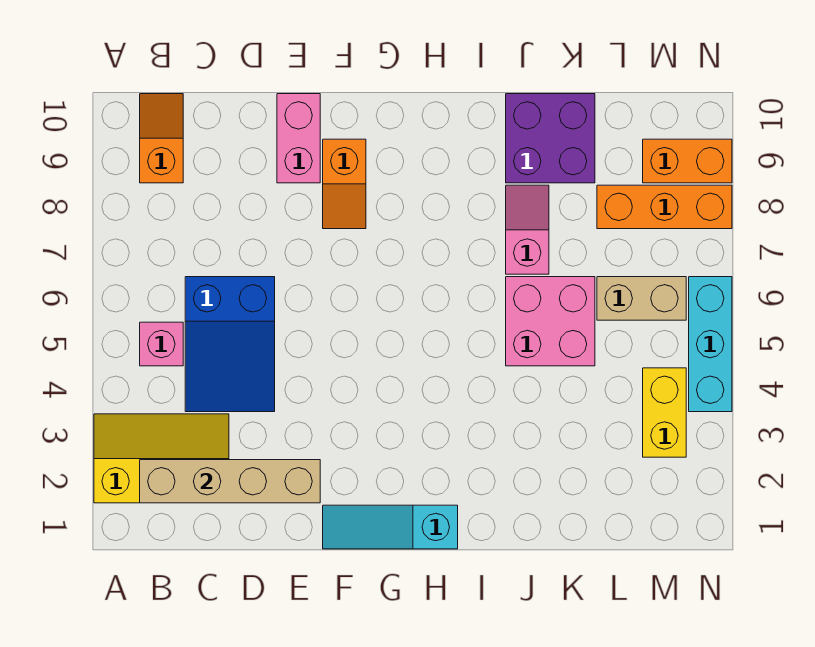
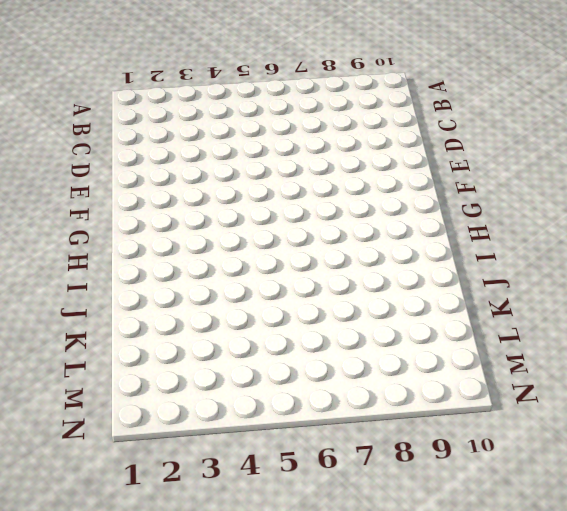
none -> yellow 2x3 slope [94,414,229,503]
none -> pink 1x1 brick [140,322,183,366]
none -> orange 1x2 slope [140,94,183,183]

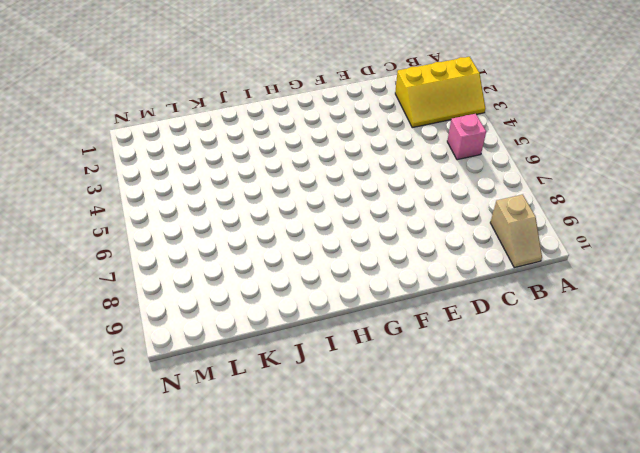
tan 1x2 slope [490,195,542,268] -> orange 1x2 slope [140,94,183,183]
none -> blue 2x3 slope [185,277,275,412]
none -> pink 1x2 brick [277,94,320,183]
none -> cyan 1x3 slope [323,505,458,549]

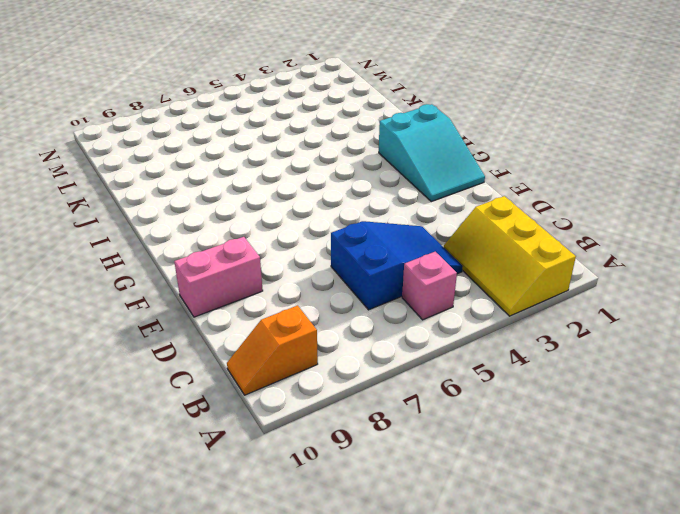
cyan 2x3 slope [379,104,485,202] -> cyan 1x3 slope [323,505,458,549]
none -> orange 1x2 slope [323,139,366,229]
none -> pink 2x2 brick [506,277,595,366]
none -> pink 1x2 slope [506,185,549,274]

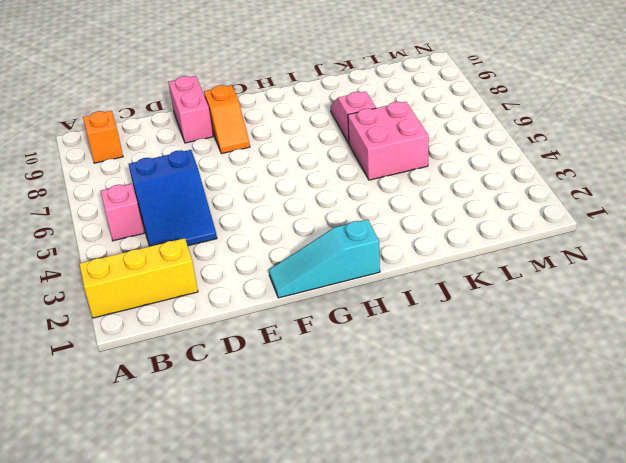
none -> purple 2x2 brick [506,94,595,183]
none -> tan 1x2 brick [597,277,686,320]
none -> orange 1x3 brick [597,185,732,229]

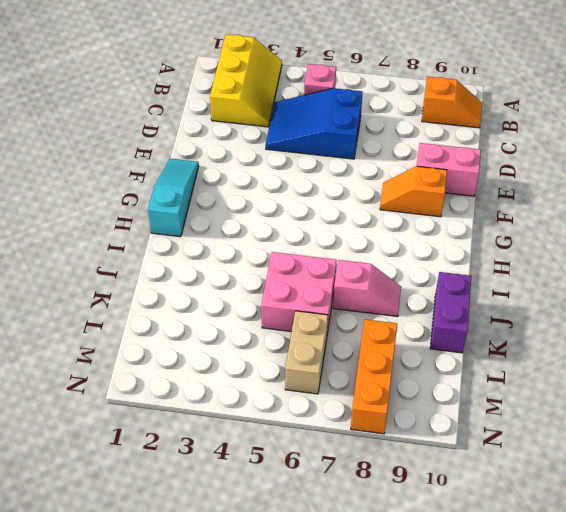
purple 1x2 brick [430,272,472,353] -> purple 2x2 brick [506,94,595,183]
none -> yellow 1x2 brick [643,368,686,457]
none -> orange 1x2 brick [643,139,732,183]
none -> cyan 1x3 brick [689,277,732,412]

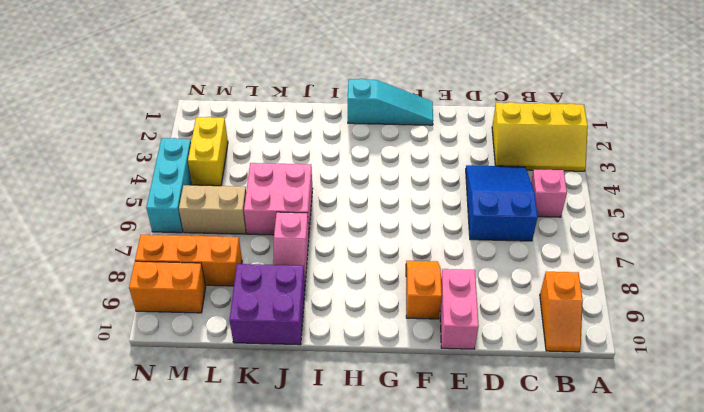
none -> tan 1x4 brick [140,460,320,503]

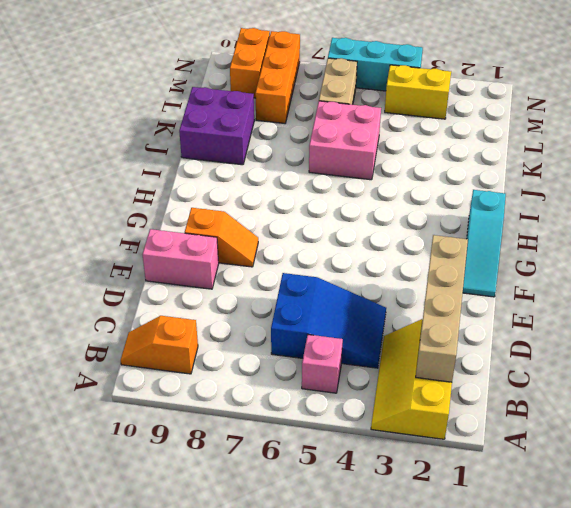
none -> pink 1x2 slope [506,185,549,274]

